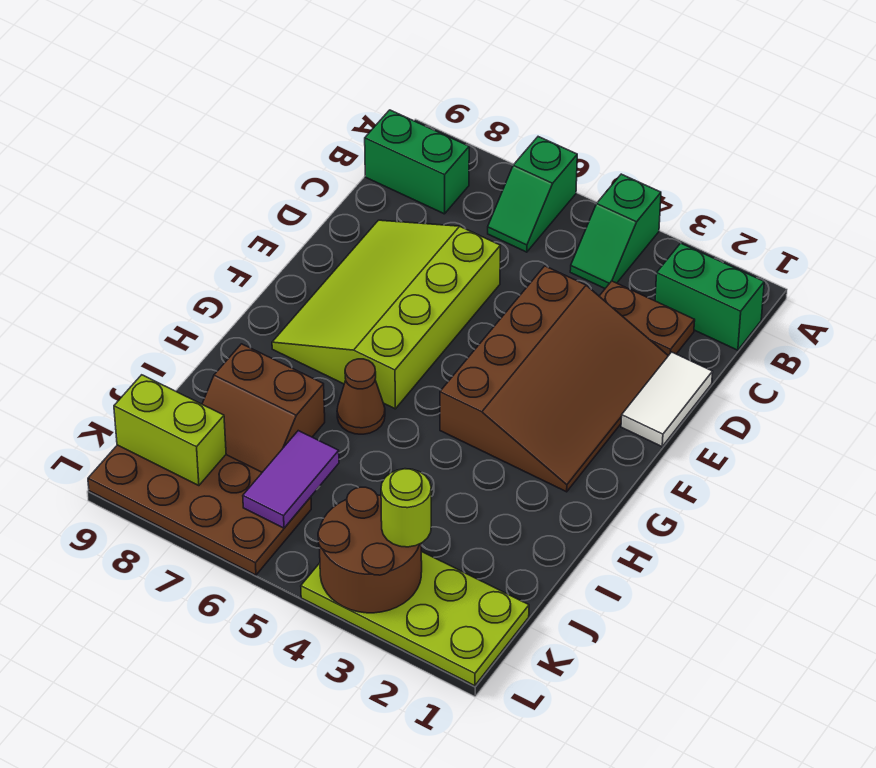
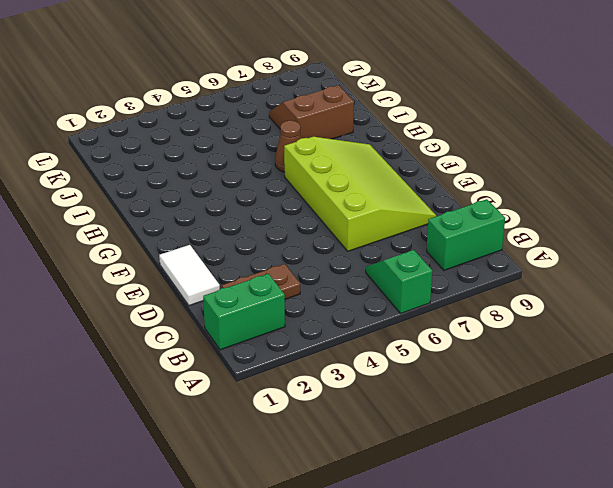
none -> green 1x2 slope [570,174,661,288]
none -> brown 3x4 slope [440,266,668,492]
none -> lime 2x4 plate [301,551,529,686]

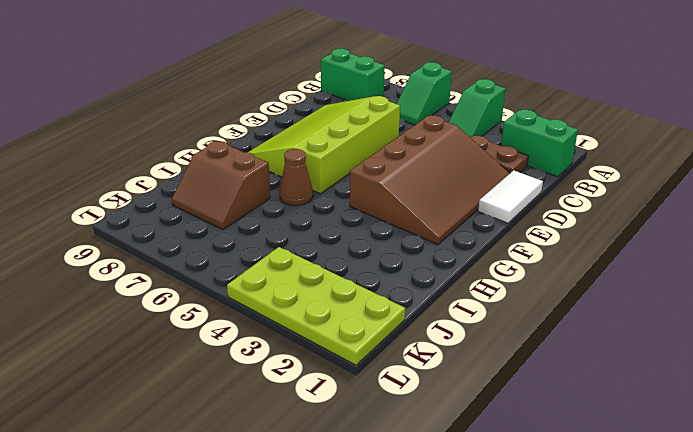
none -> brown 2x4 plate [88,445,311,575]
none -> purple 1x2 tile [243,431,339,528]
none -> brown 2x2 round brick [318,487,422,613]

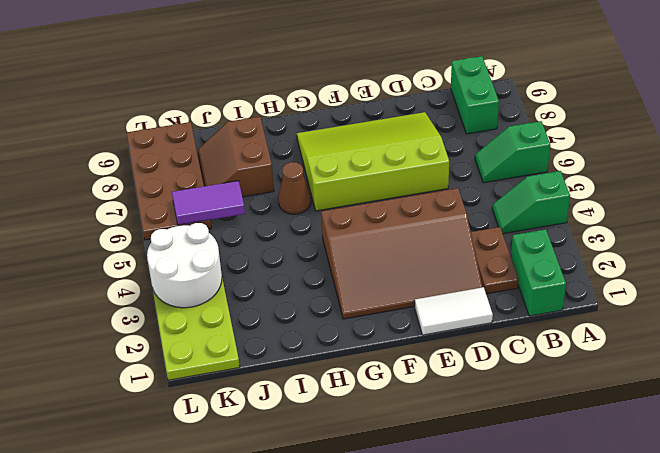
white 2x2 round brick [147,223,222,308] -> brown 2x2 round brick [318,487,422,613]
none -> lime 1x2 brick [114,375,226,486]
none -> lime 1x1 round brick [381,469,431,547]

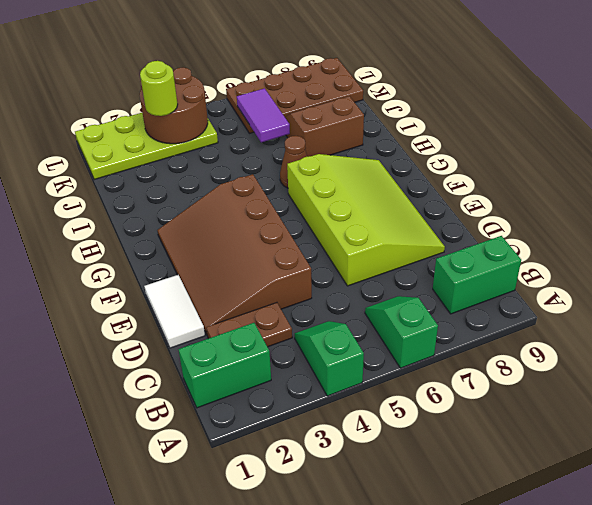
none -> lime 1x2 brick [114,375,226,486]

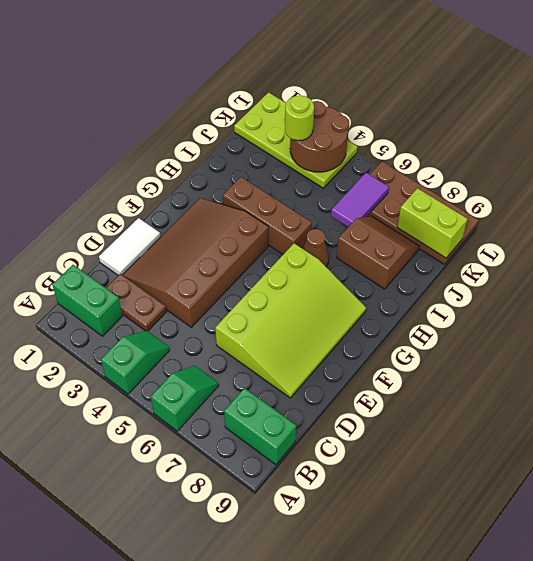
brown 1x3 brick [223,177,312,254] -> none

